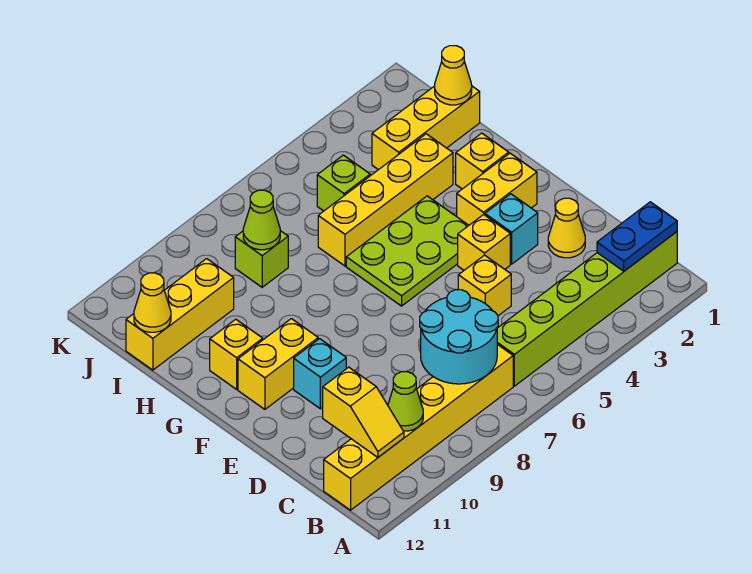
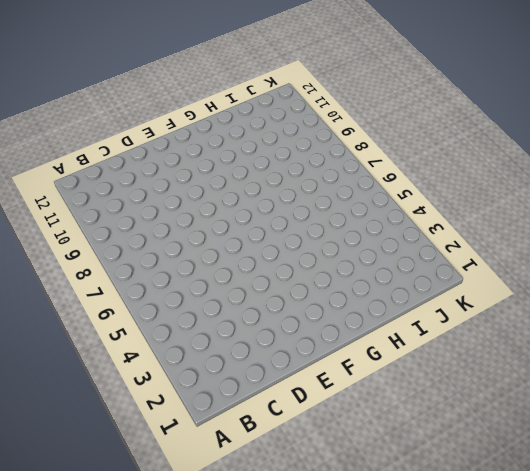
none -> lime 1x6 brick [497,232,677,386]
none -> yellow 1x6 brick [324,344,513,510]
none -> yellow 1x1 cone [548,198,585,258]

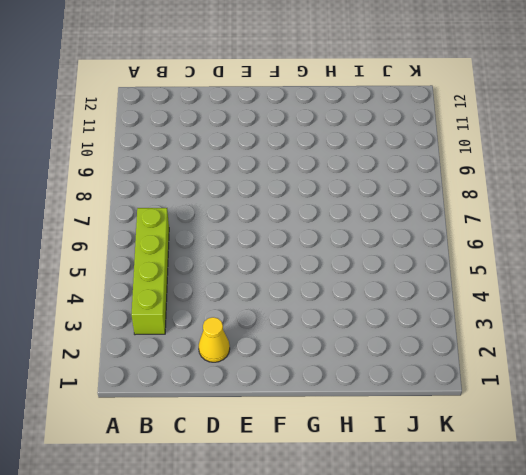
lime 1x4 brick [131,208,169,335] -> lime 1x6 brick [497,232,677,386]
none -> yellow 1x6 brick [324,344,513,510]
none -> yellow 1x1 brick [458,255,511,316]
none -> cyan 1x1 brick [485,194,538,264]

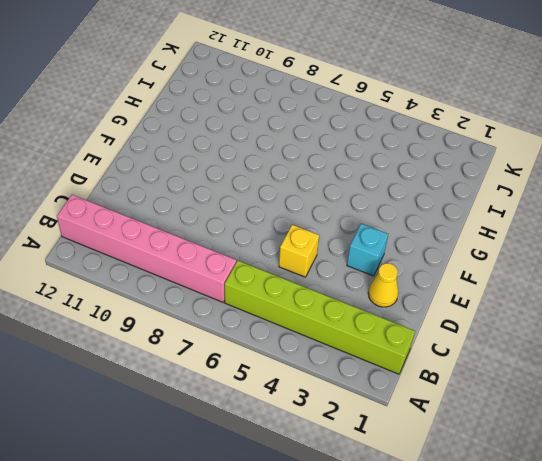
pink 1x6 brick [57,195,236,302] -> yellow 1x6 brick [324,344,513,510]
none -> yellow 1x1 brick [458,214,510,270]
none -> cyan 1x1 brick [294,339,346,409]
none -> yellow 1x2 brick [457,153,537,225]

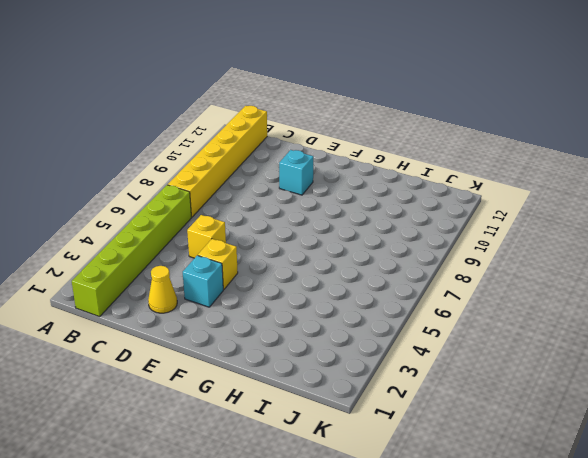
none -> yellow 1x2 brick [457,153,537,225]
none -> lime 2x3 plate [346,196,469,306]
none -> yellow 1x2 brick [238,319,318,409]

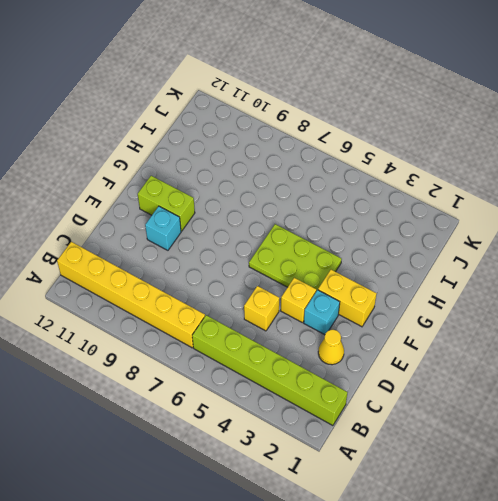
lime 1x2 brick [138,176,195,231] -> yellow 1x2 brick [238,319,318,409]
none -> yellow 1x1 brick [456,133,509,189]
none -> yellow 1x1 brick [210,319,263,389]
none -> yellow 1x4 brick [318,134,453,266]

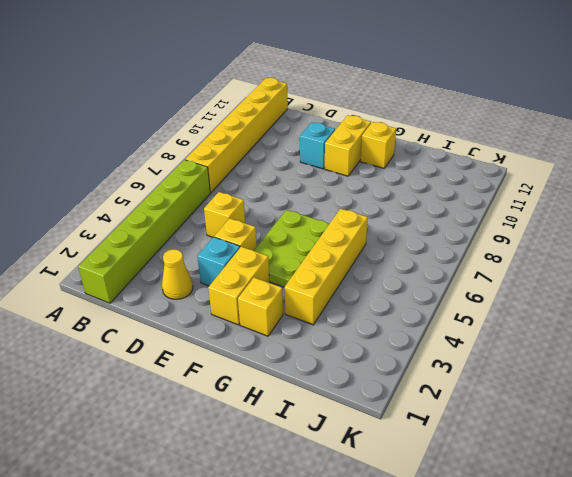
none -> yellow 1x3 brick [372,86,480,170]
none -> lime 1x1 brick [317,155,370,211]
none -> lime 1x1 brick [235,231,288,287]

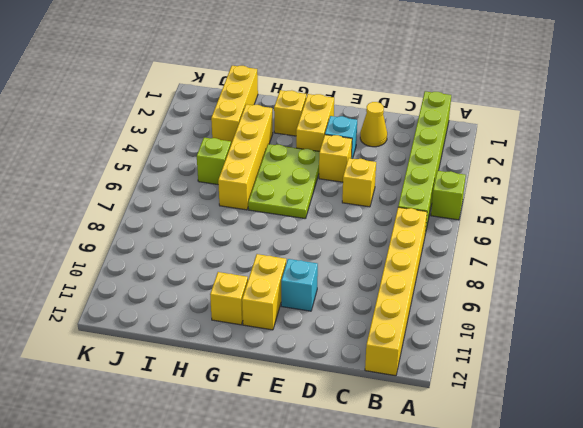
lime 1x1 brick [431,171,466,220] -> lime 1x1 brick moved to [235,231,288,287]
none -> yellow 1x3 brick [126,259,234,370]
none -> blue 1x2 plate [597,202,677,271]
none -> cyan 2x2 round brick [420,290,498,384]

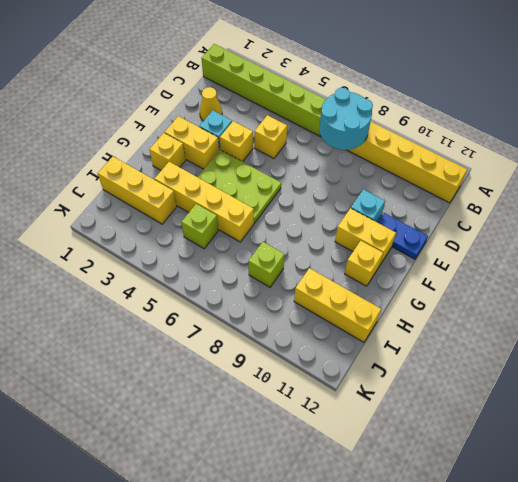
blue 1x2 plate [377,212,428,259] -> blue 1x2 plate moved to [597,202,677,271]
none -> lime 1x1 cone [388,372,423,431]
none -> yellow 1x2 slope [323,367,404,457]
none -> yellow 1x1 cone [435,46,472,105]

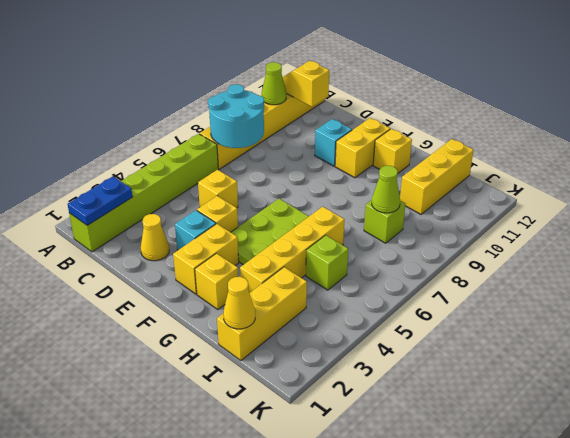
none -> yellow 1x1 cone [134,273,171,332]

